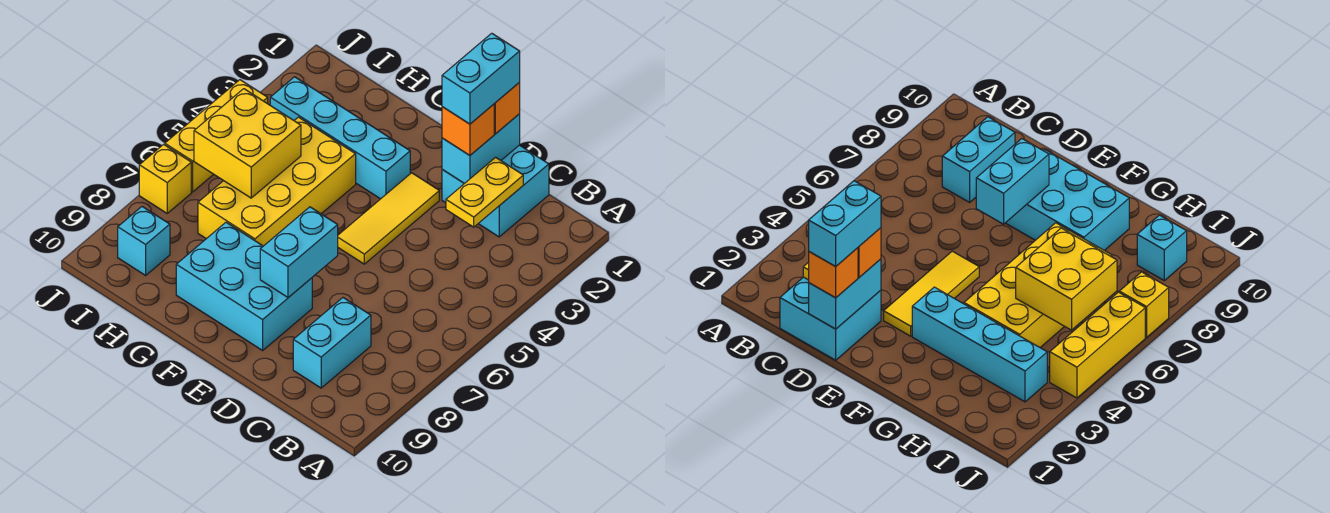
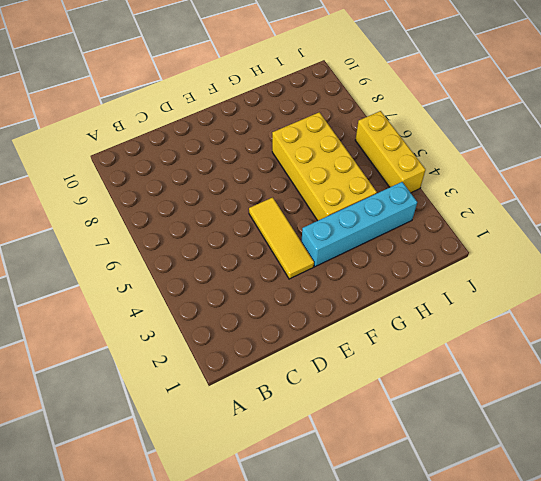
none -> cyan 2x2 brick [442,145,549,237]
none -> cyan 1x2 brick [293,298,371,388]
none -> cyan 2x3 brick [176,222,312,350]

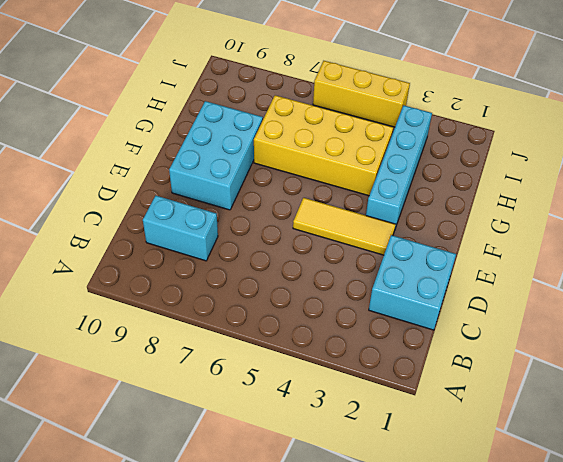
none -> cyan 1x1 brick [118,207,170,275]
none -> yellow 1x1 brick [139,144,191,213]
none -> yellow 1x2 plate [446,157,523,227]

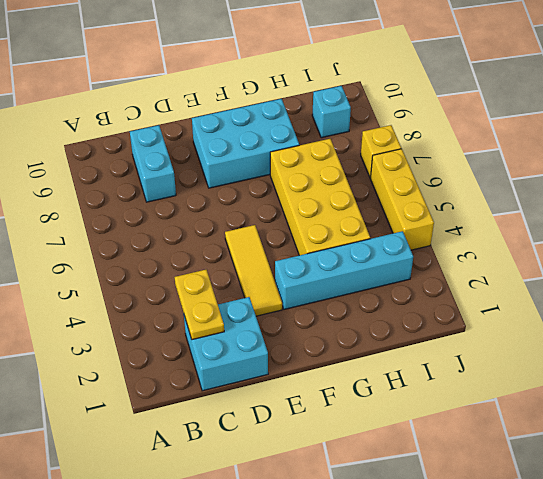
none -> cyan 1x2 brick [442,114,520,183]
none -> cyan 1x2 brick [260,207,338,298]
none -> yellow 2x2 brick [194,89,301,198]

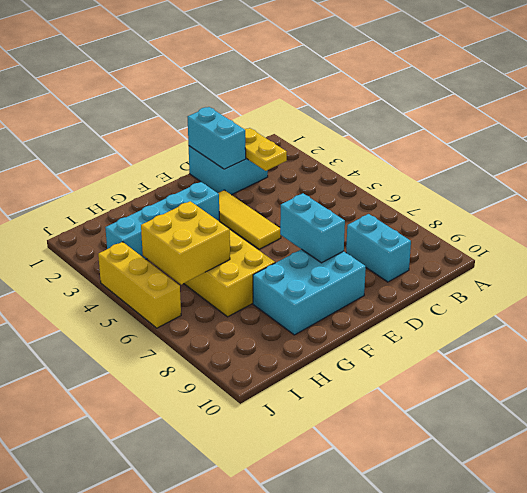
none -> cyan 1x1 brick [118,207,170,275]
none -> yellow 1x1 brick [139,144,191,213]
none -> orange 1x1 brick [494,83,520,134]

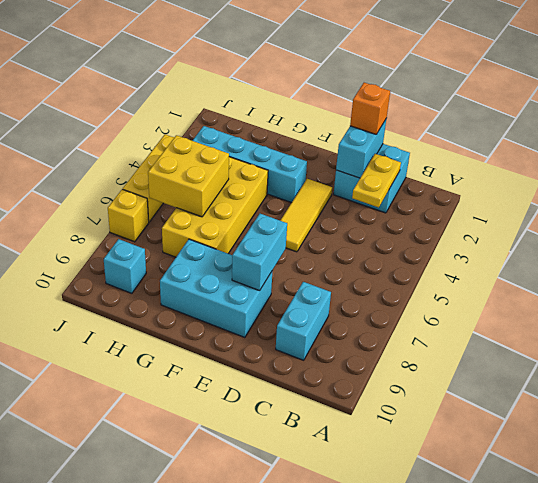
none -> orange 1x1 brick [442,104,494,155]
none -> cyan 1x2 brick [442,33,520,124]

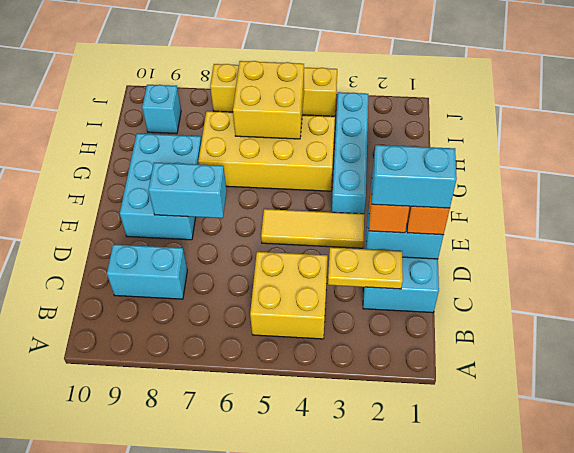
yellow 2x2 brick [250,252,328,339] -> none

